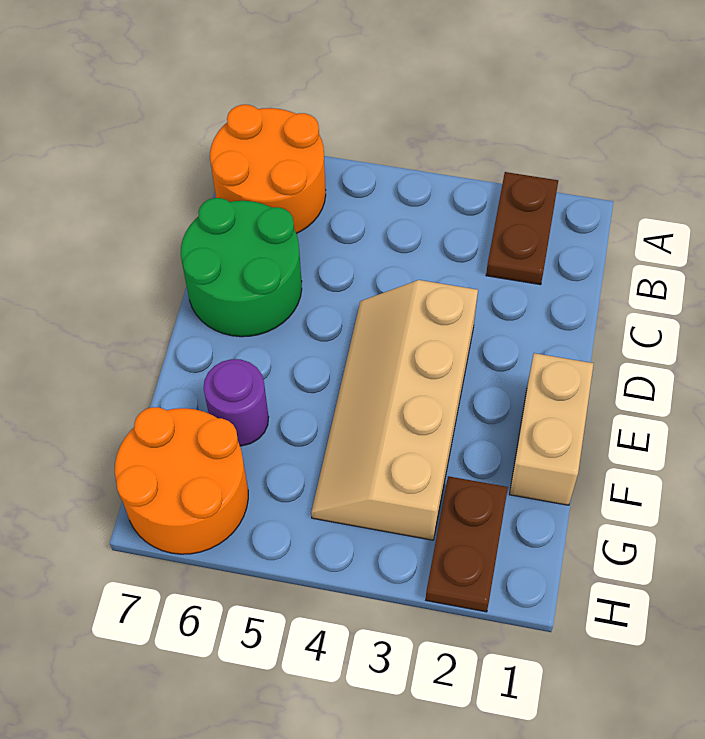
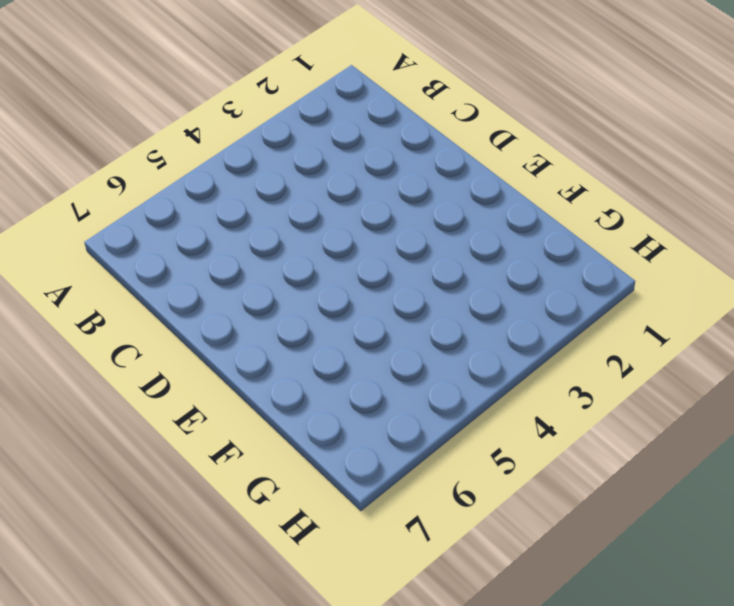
none -> brown 1x2 plate [486,172,558,285]
none -> orange 2x2 round brick [210,105,326,234]

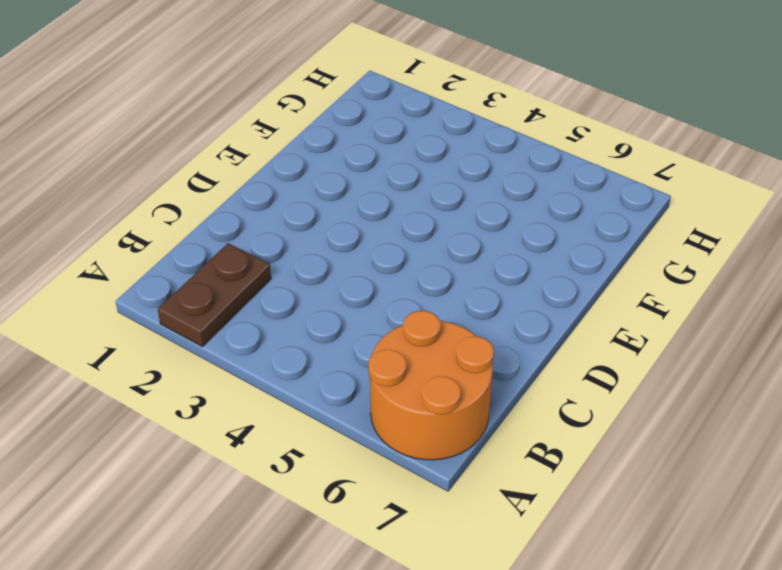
none -> green 2x2 round brick [181,198,302,337]
none -> tan 2x4 slope [311,280,478,540]

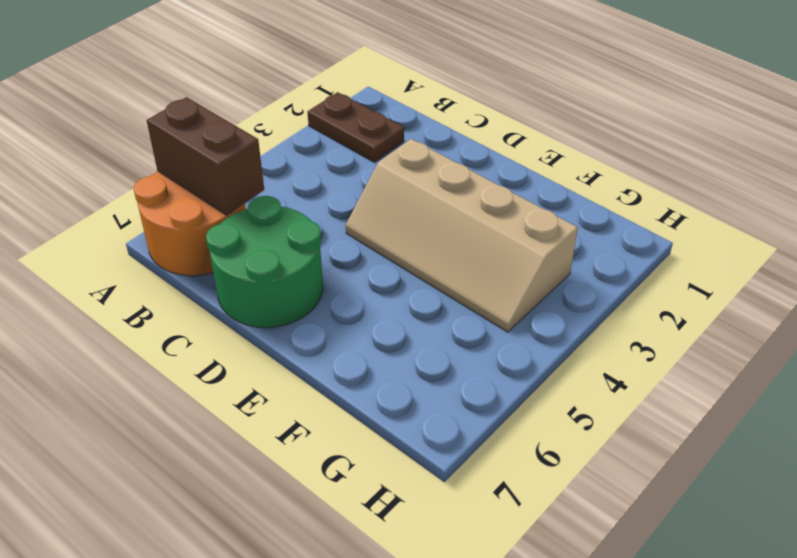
brown 1x2 brick [147,97,264,215] -> none
none -> tan 1x2 brick [509,353,594,505]
none -> purple 1x1 round brick [204,359,269,446]

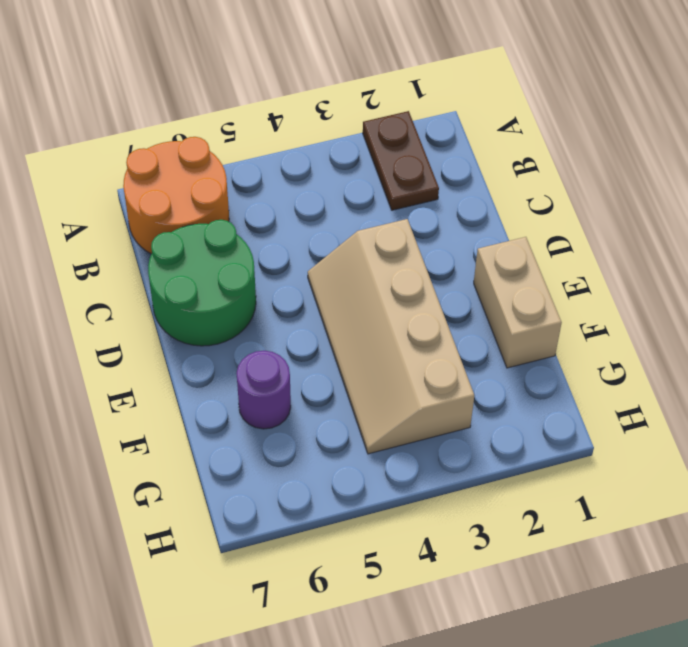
none -> brown 1x2 plate [426,476,508,612]
none -> orange 2x2 round brick [115,407,248,554]

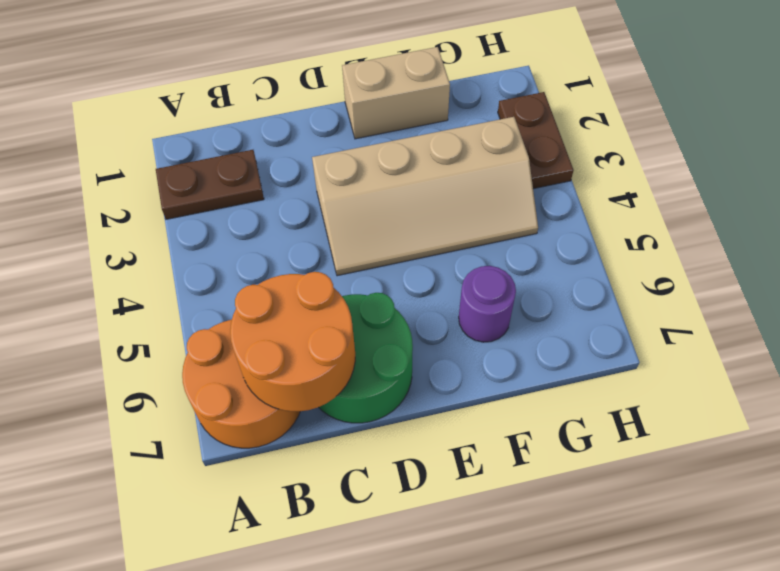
orange 2x2 round brick [230,272,355,411] -> orange 2x2 round brick moved to [115,407,248,554]
brown 1x2 plate [498,92,574,189] -> brown 1x2 plate turned to [426,476,508,612]

